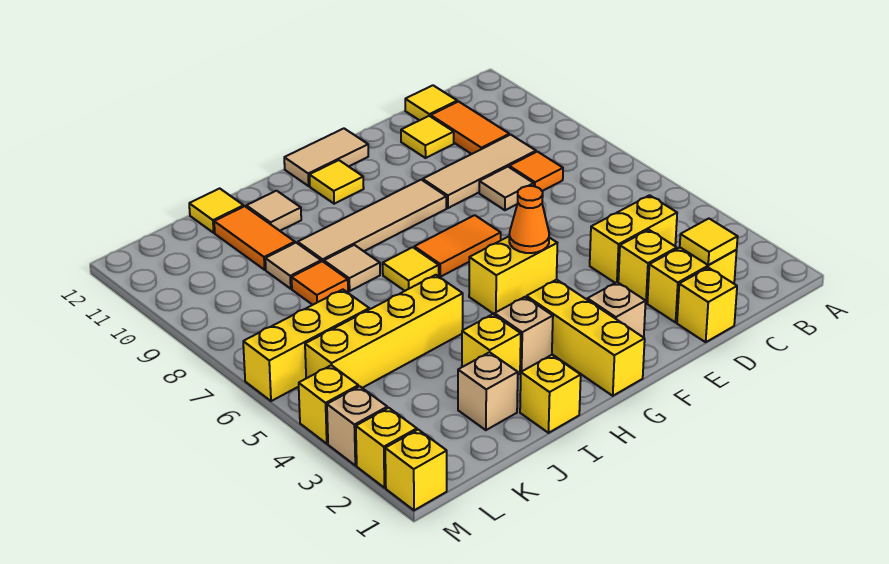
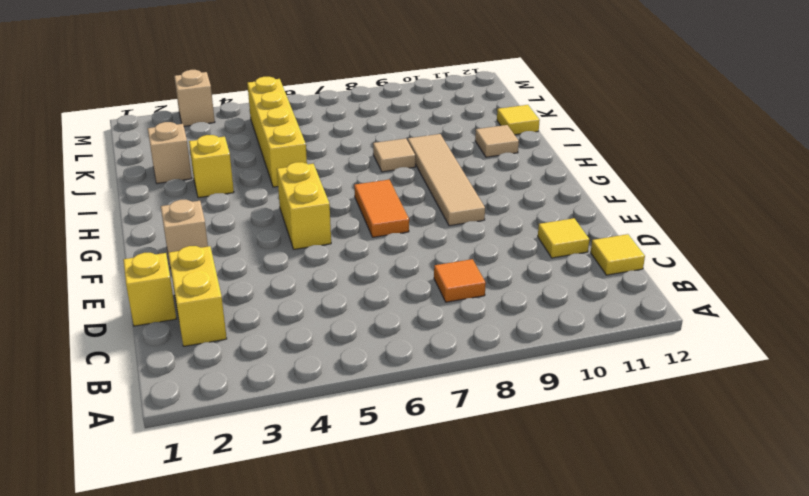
none -> yellow 1x2 brick [590,195,677,283]
none -> tan 1x3 tile [423,135,536,208]
none -> orange 1x2 tile [431,102,509,154]
none -> yellow 1x1 brick [618,230,677,303]

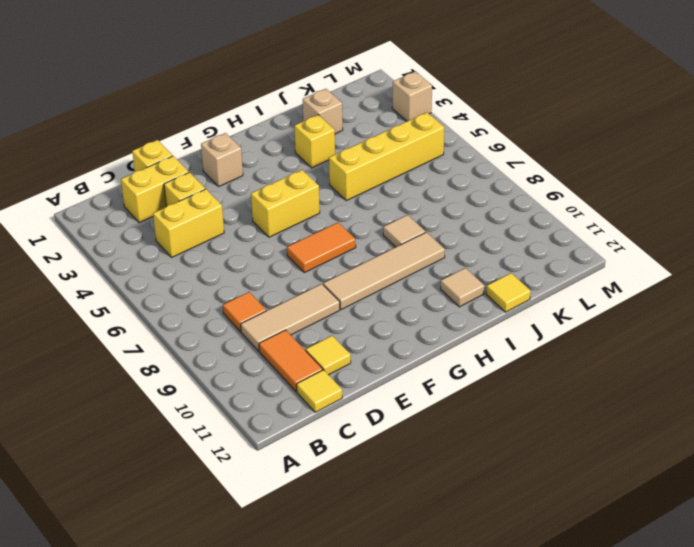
none -> tan 1x1 tile [479,167,534,210]
none -> tan 1x2 tile [284,129,368,186]
none -> yellow 1x3 brick [527,280,645,396]
none -> yellow 1x1 tile [309,160,364,204]

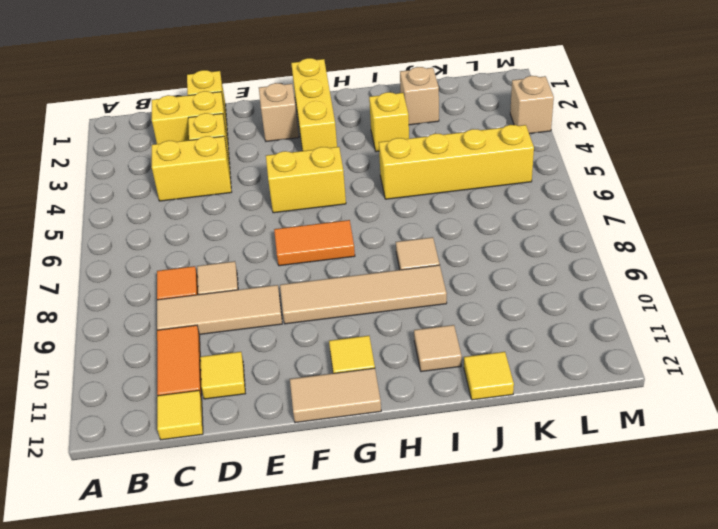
none -> tan 1x1 brick [494,297,553,372]
none -> yellow 1x1 tile [383,247,439,291]
none -> yellow 1x1 brick [520,355,581,433]
none -> orange 1x1 tile [292,261,348,305]

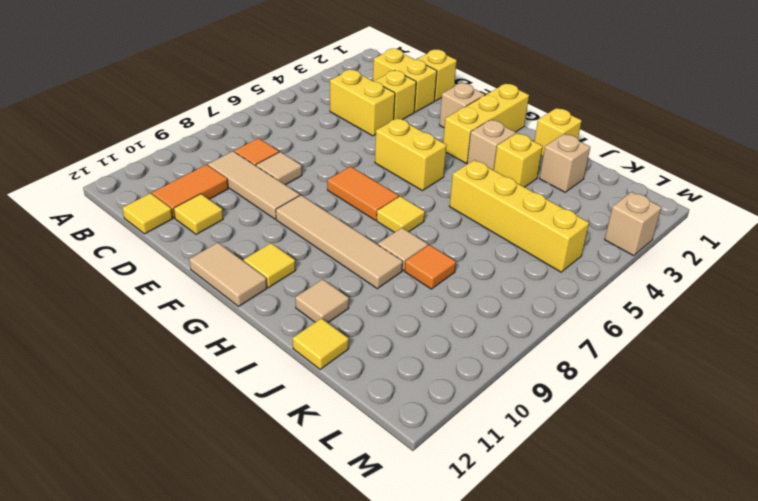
none -> tan 1x1 tile [265,243,321,289]
none -> orange 1x2 tile [214,206,295,270]
none -> yellow 1x3 brick [243,290,369,401]
none -> yellow 1x1 brick [385,430,447,510]

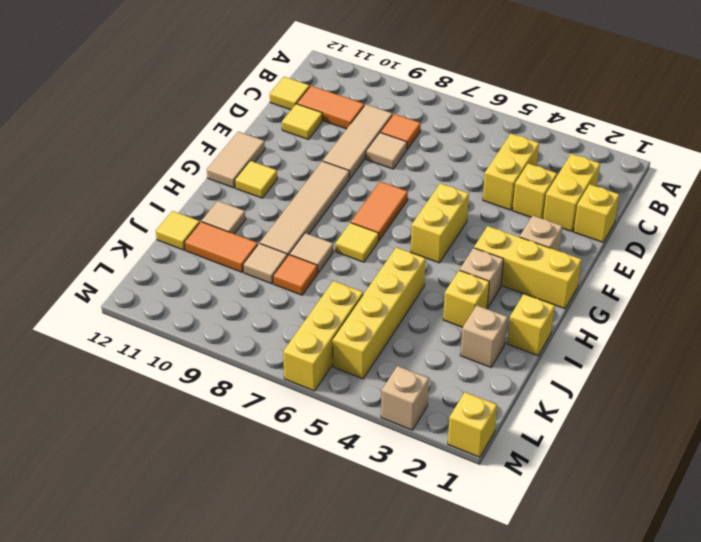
none -> yellow 1x1 brick [356,408,417,488]
none -> yellow 1x1 brick [299,365,358,444]
none -> yellow 1x1 tile [680,219,738,265]
none -> orange 1x1 cone [509,186,549,253]

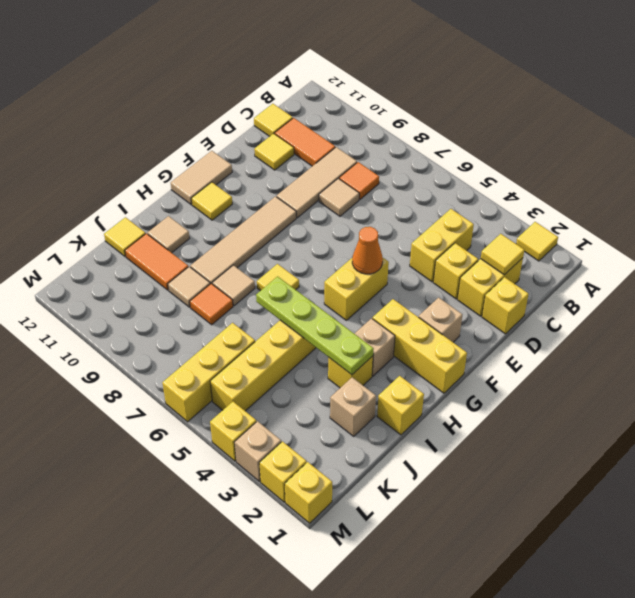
yellow 1x1 tile [516,222,558,261] -> none
lime 1x4 plate [256,276,374,375] -> none
none -> orange 1x2 tile [414,215,501,277]

